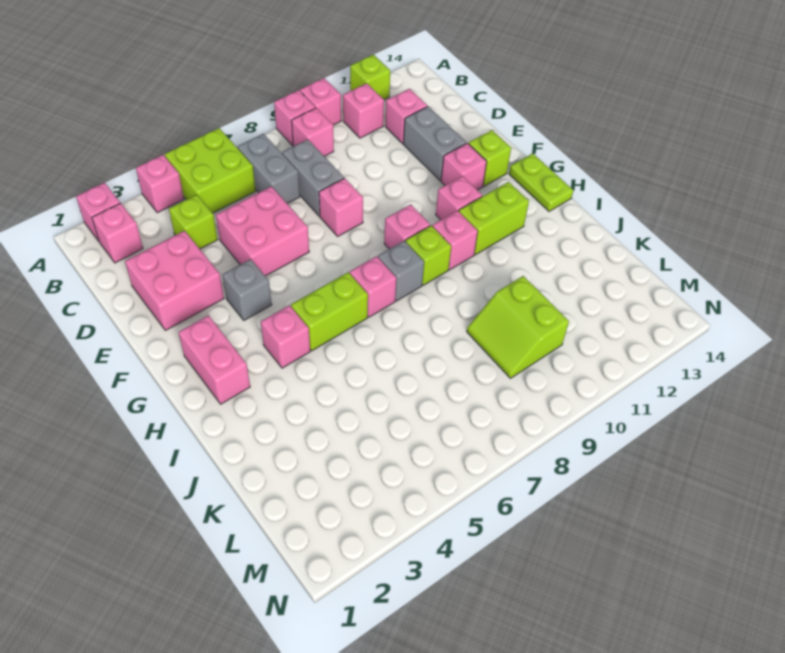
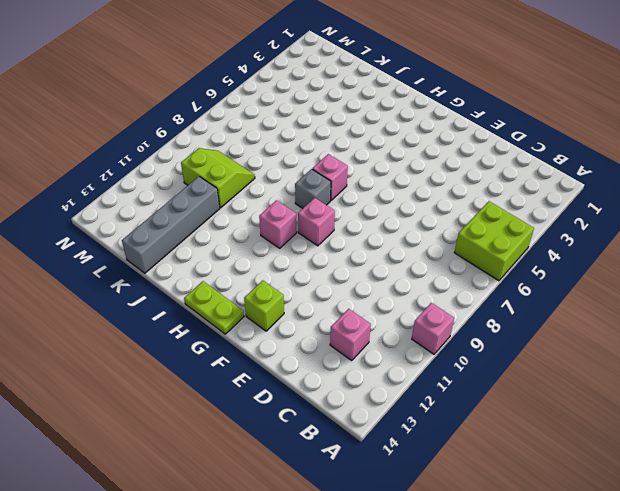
grey 1x4 brick [122,177,220,273] -> none
none -> pink 1x1 brick [76,183,120,241]
none -> pink 1x1 brick [136,155,184,213]
none -> pink 1x1 brick [274,90,315,145]
none -> lime 1x1 brick [350,55,390,100]

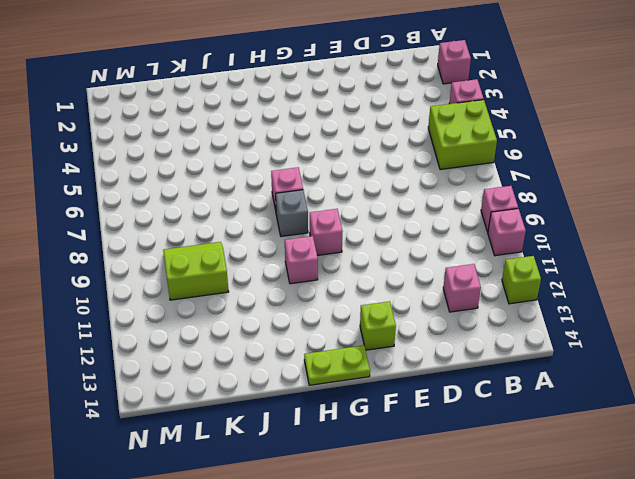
none -> pink 1x1 brick [92,203,143,263]
none -> grey 1x2 brick [238,134,300,204]
none -> pink 1x1 brick [291,108,334,156]
none -> pink 1x1 brick [343,83,384,138]

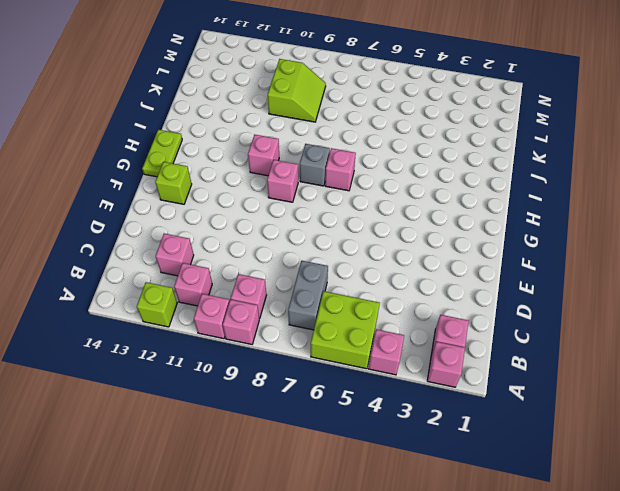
none -> lime 1x1 brick [169,195,218,249]
none -> grey 1x2 brick [282,139,344,216]
none -> pink 2x2 brick [125,231,224,330]
none -> pink 2x2 brick [216,186,309,276]

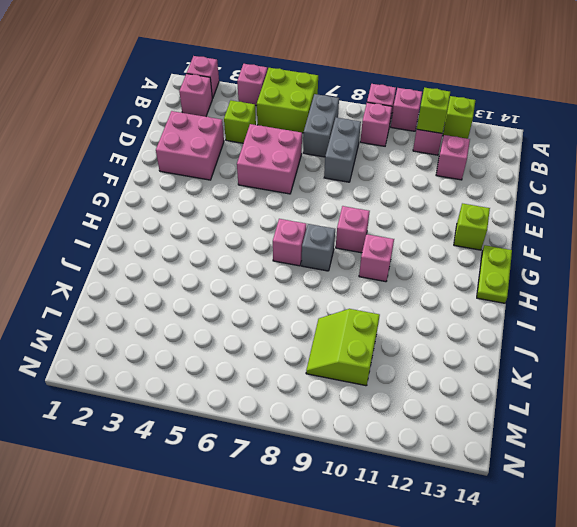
lime 1x1 brick [417,88,450,133] -> lime 1x1 brick moved to [405,226,451,285]
none -> grey 1x2 brick [403,106,466,181]
none -> pink 1x1 brick [319,178,363,236]
none -> grey 1x1 brick [222,259,272,320]
none -> pink 1x1 brick [441,143,487,190]

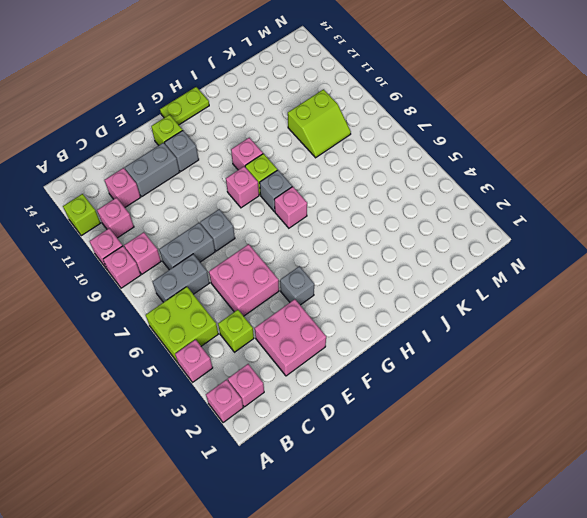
grey 1x1 brick [200,209,235,251] -> pink 1x1 brick [319,178,363,236]
grey 1x1 brick [165,131,199,172] -> pink 1x1 brick [441,143,487,190]
none -> pink 1x2 brick [179,315,250,404]
none -> pink 1x1 brick [436,176,482,220]
none -> pink 1x1 brick [261,305,310,368]
none -> lime 1x2 brick [291,272,368,351]

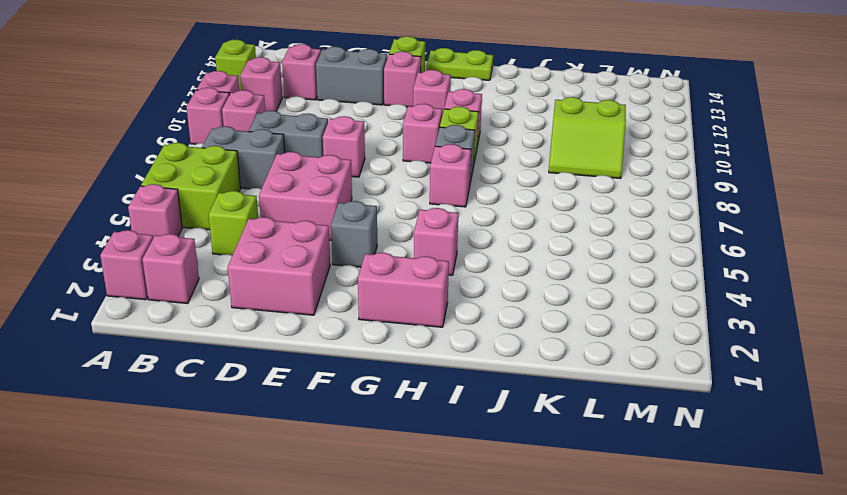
none -> lime 1x2 brick [291,272,368,351]
none -> lime 1x2 brick [459,182,529,255]

